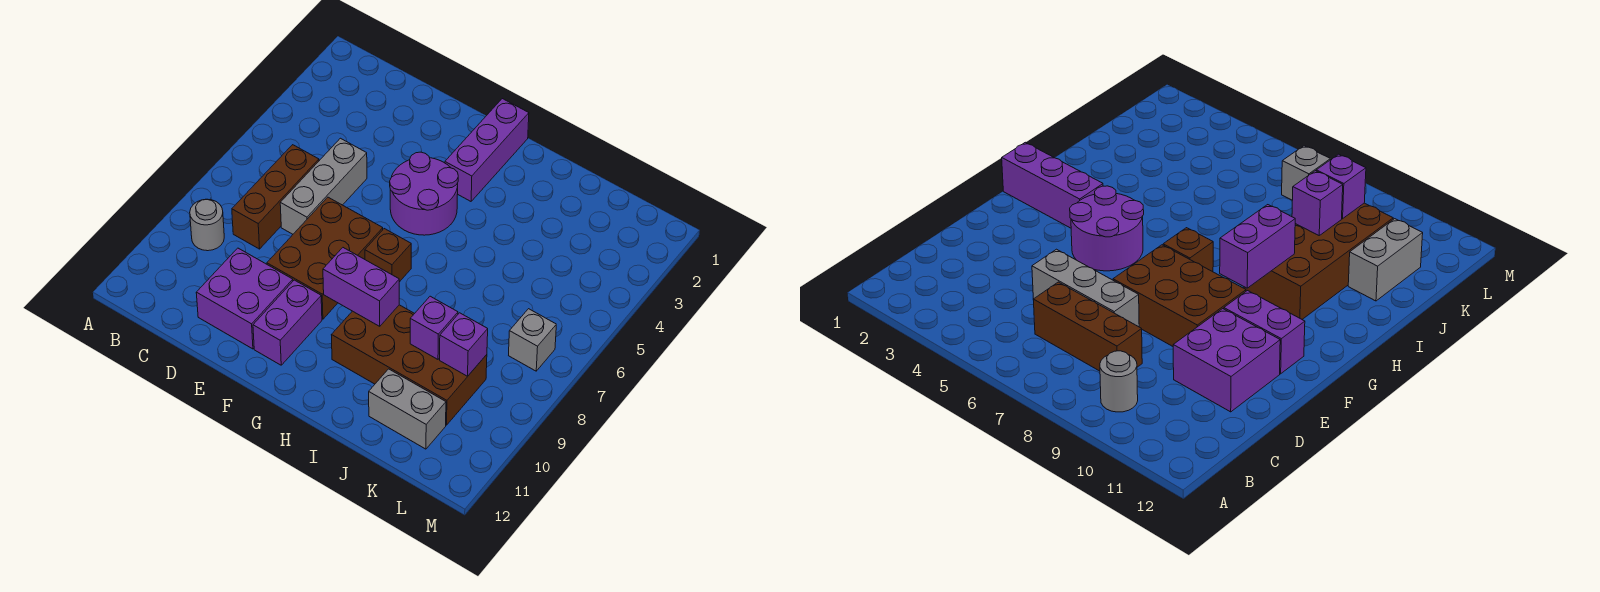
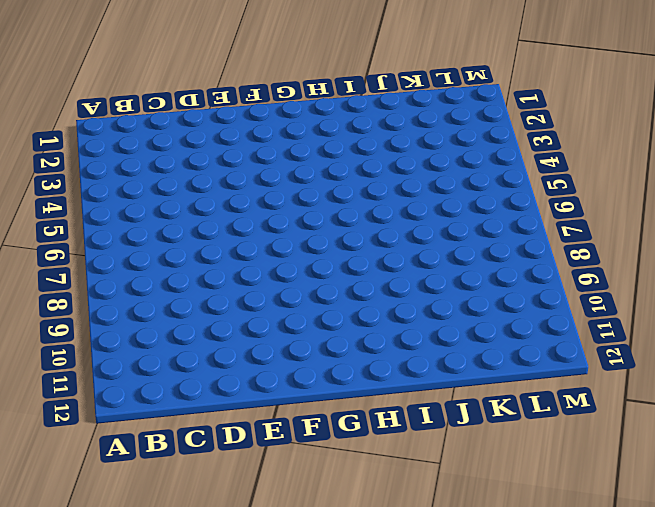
none -> grey 1x1 round brick [190,199,224,251]
none -> brown 1x3 brick [232,145,319,249]
none -> grey 1x3 brick [280,138,367,234]

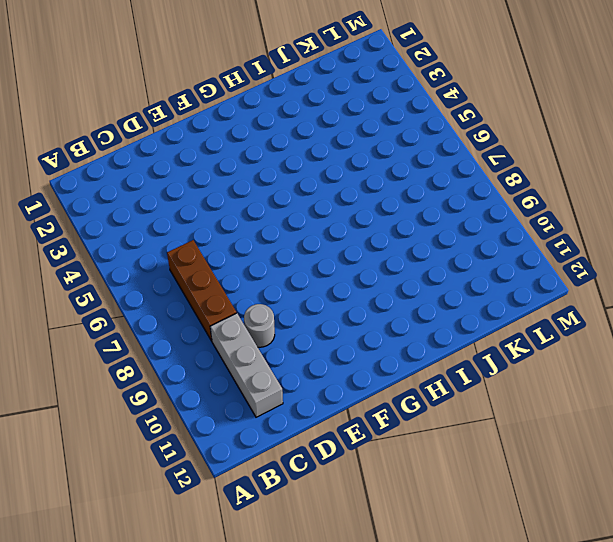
grey 1x3 brick [210,313,283,417] -> grey 1x3 brick moved to [280,138,367,234]
grey 1x1 round brick [244,304,275,347] -> grey 1x1 round brick moved to [190,199,224,251]
none -> purple 2x2 brick [196,248,293,349]
none -> brown 2x3 brick [267,197,383,319]
none -> purple 2x2 round brick [390,152,458,235]

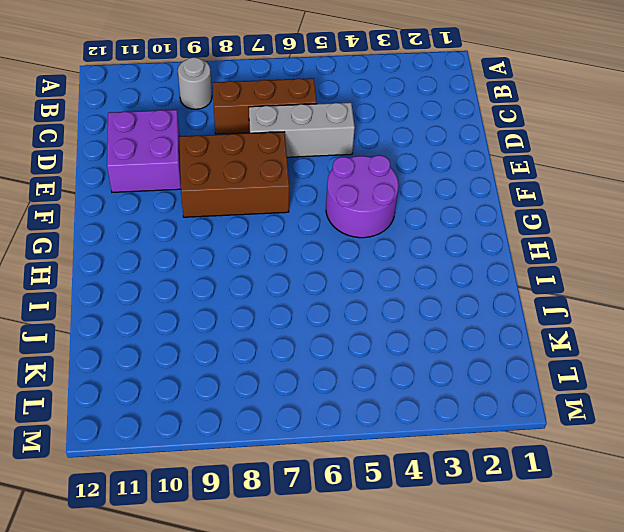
none -> purple 1x2 brick [253,280,322,365]
none -> purple 1x3 brick [445,99,529,201]
none -> brown 1x1 brick [365,229,411,282]

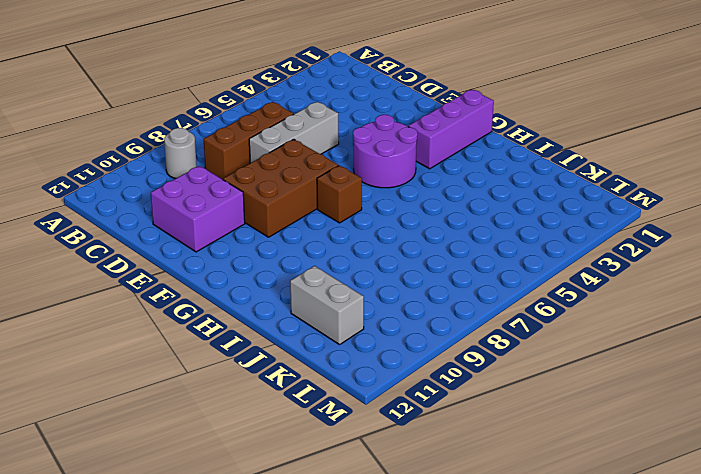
none -> purple 1x2 brick [253,280,322,365]
none -> brown 2x4 brick [332,305,487,425]
none -> grey 1x1 brick [509,309,556,371]

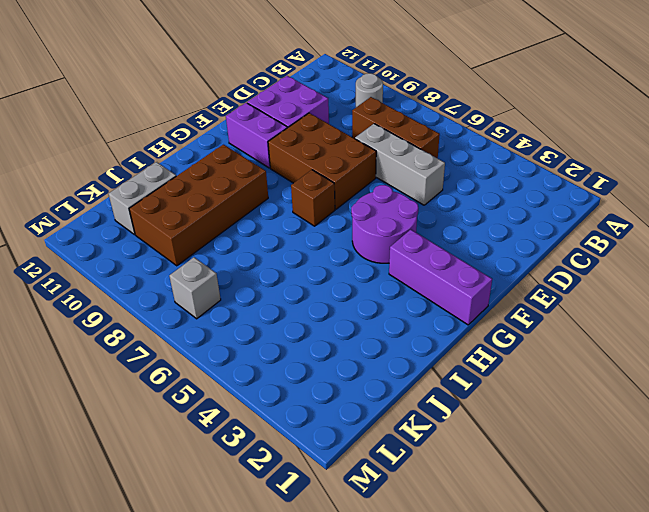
none -> purple 1x2 brick [323,248,399,326]
none -> purple 1x1 brick [410,296,458,359]
none -> purple 1x1 brick [440,313,488,376]

